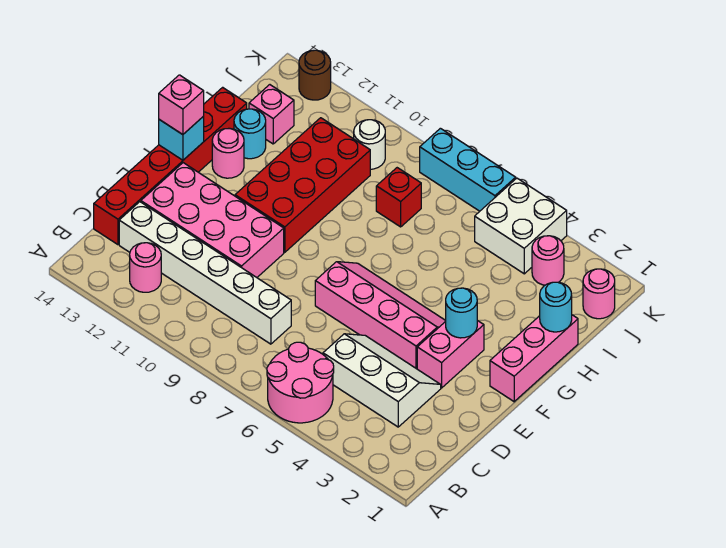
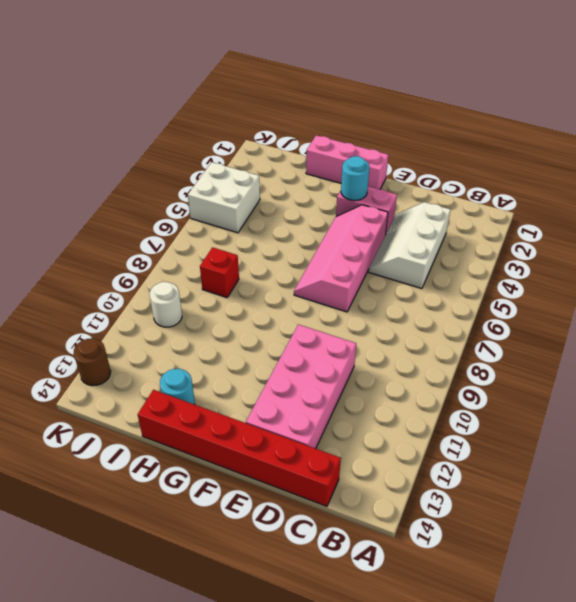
none -> pink 2x2 round brick [267,342,334,423]
none -> pink 1x1 round brick [130,243,161,292]
none -> white 1x6 brick [119,202,291,344]

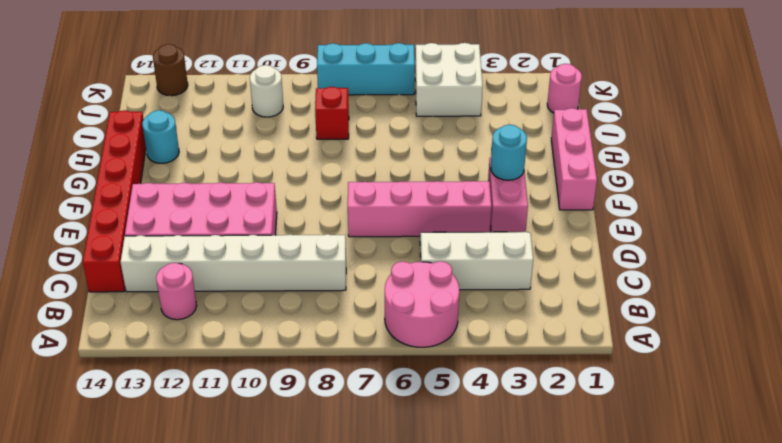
none -> red 2x4 brick [235,118,370,252]
none -> pink 1x1 round brick [212,128,244,178]
none -> pink 1x1 brick [249,85,294,144]

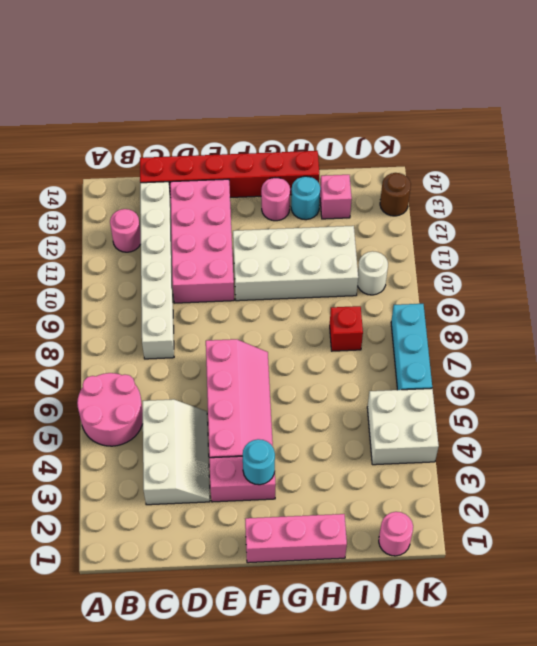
white 2x4 brick [233,226,358,301] -> red 2x4 brick [235,118,370,252]
none -> pink 1x1 round brick [532,236,564,285]
none -> cyan 1x1 brick [159,117,204,160]
none -> cyan 1x1 round brick [540,282,572,332]

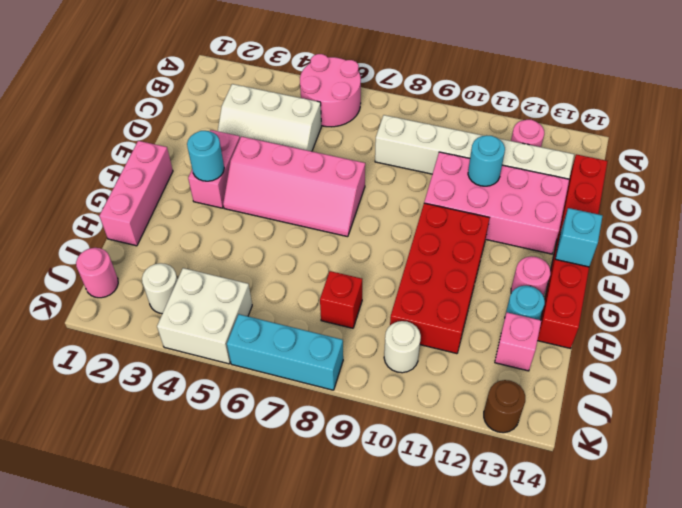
cyan 1x1 round brick [468,136,505,186] -> cyan 1x1 round brick moved to [540,282,572,332]
white 1x1 round brick [142,263,178,314] -> pink 1x1 round brick [532,236,564,285]
none -> pink 1x1 brick [159,75,204,135]

